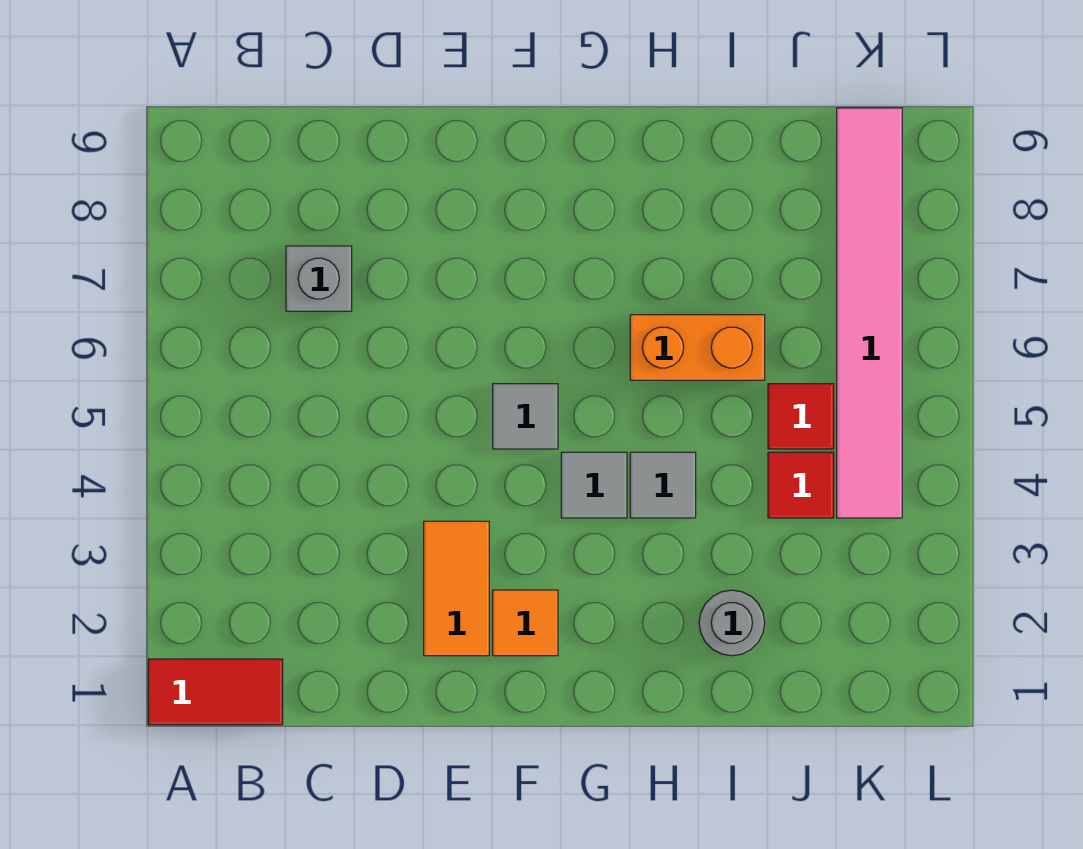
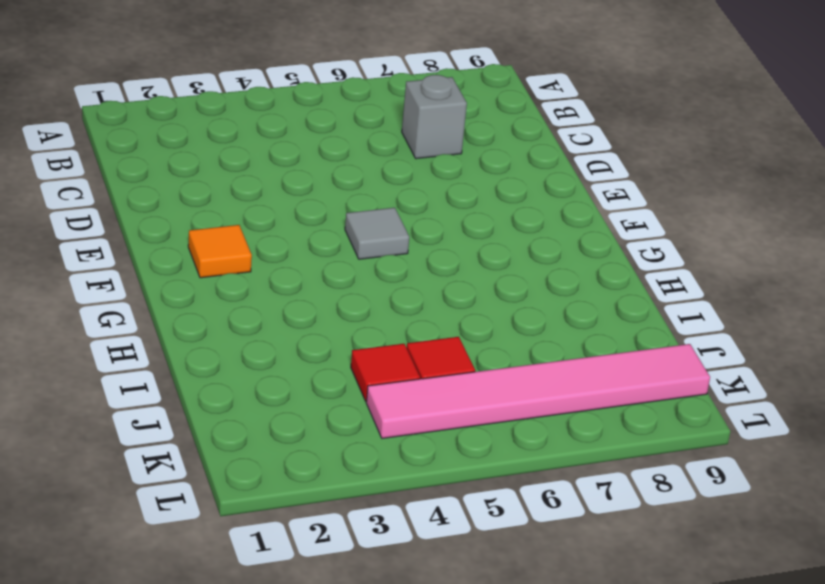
none -> red 1x2 tile [148,659,283,725]
none -> orange 1x2 tile [424,521,489,656]
none -> grey 1x1 tile [561,452,627,518]

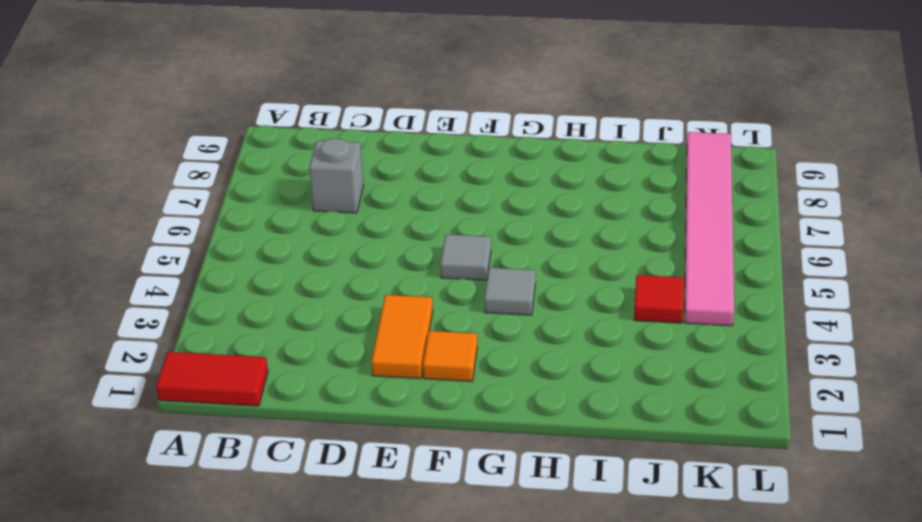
none -> grey 1x1 tile [630,452,696,518]
none -> orange 1x2 brick [630,315,765,380]
none -> grey 1x1 round brick [699,590,765,656]

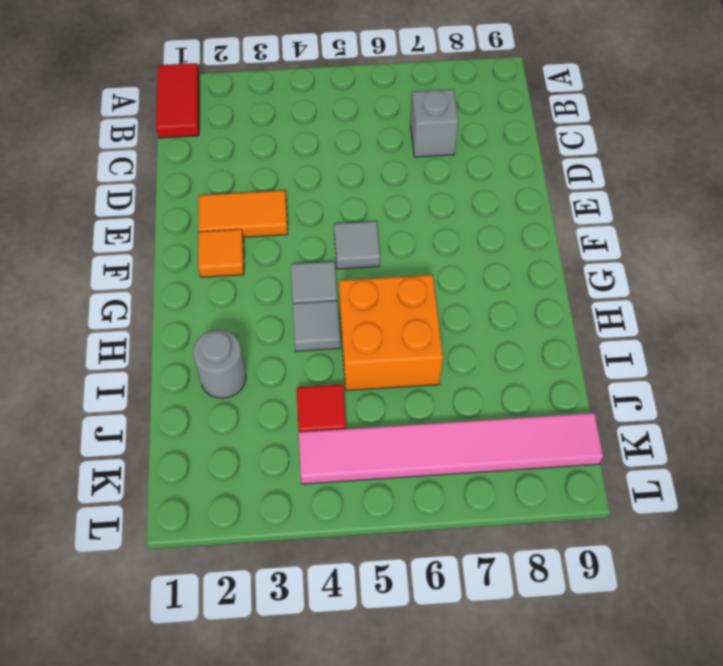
orange 2x2 brick [339,275,443,391] -> orange 1x2 brick [630,315,765,380]
none -> red 1x1 tile [768,384,834,449]

